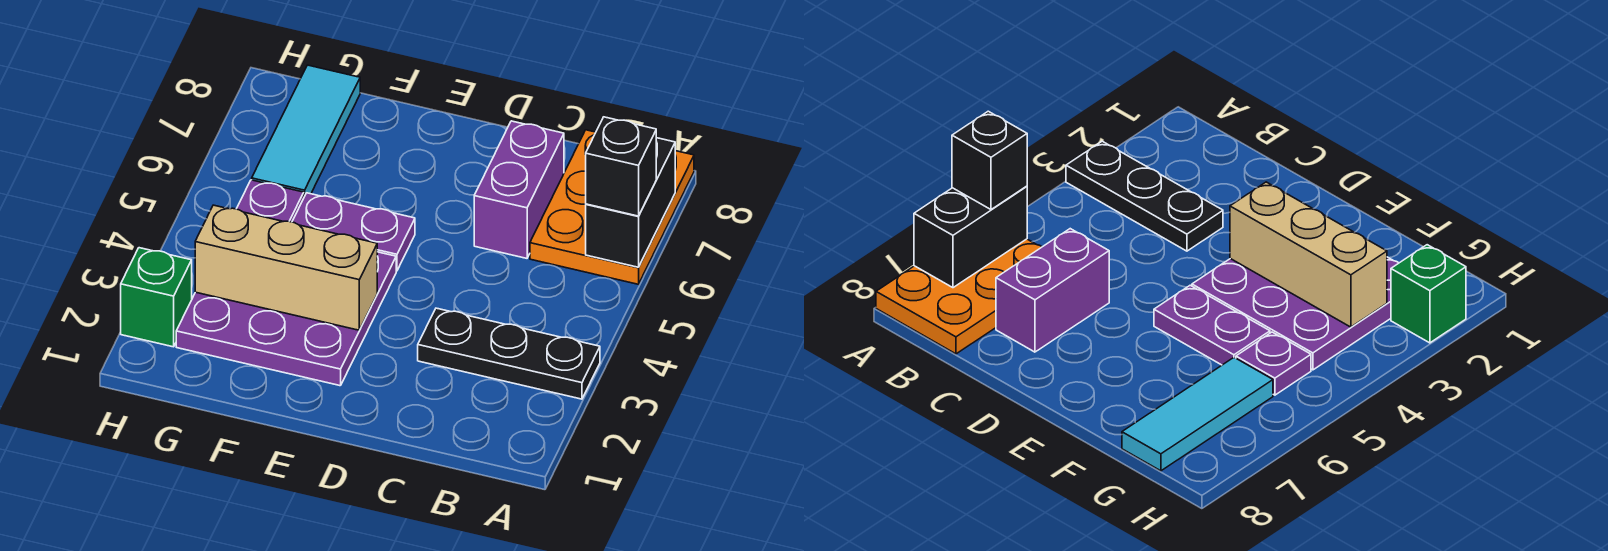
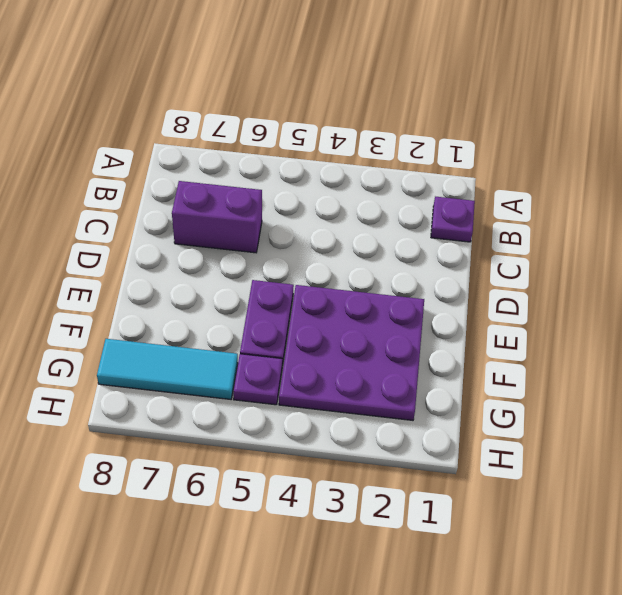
purple 1x1 plate [431,197,475,242] -> none
none -> black 1x3 plate [418,308,600,399]
none -> orange 2x3 plate [530,130,694,284]

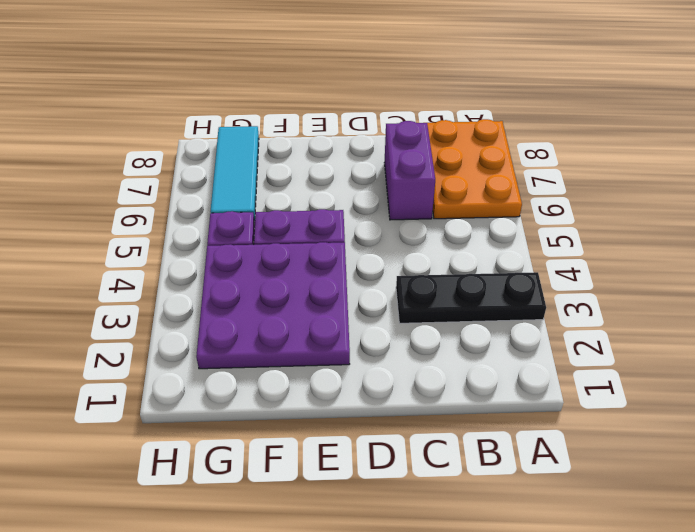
none -> green 1x1 brick [121,248,192,347]
none -> black 1x2 brick [586,138,675,267]

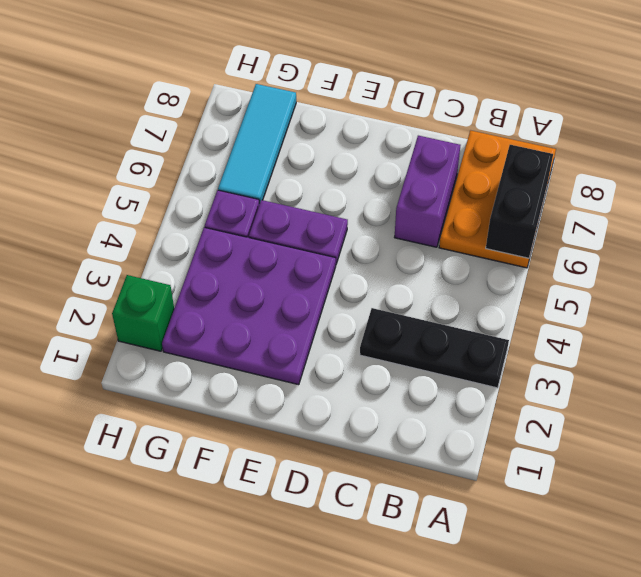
none -> tan 1x3 brick [195,205,377,330]
none -> black 1x1 brick [586,117,656,216]

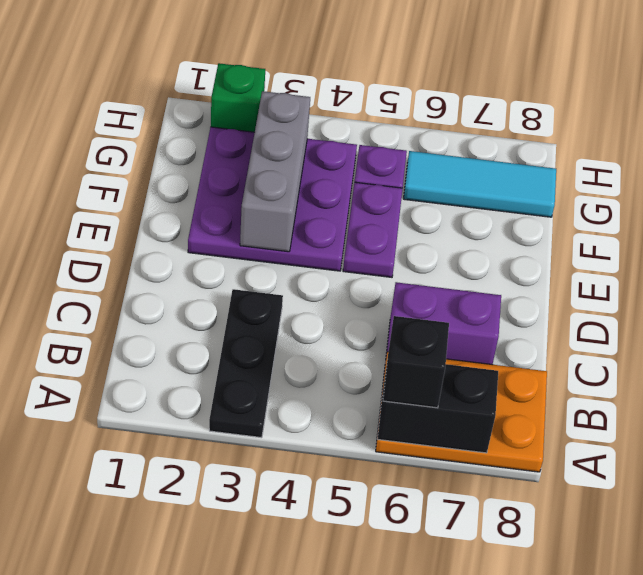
grey 1x3 brick [240,91,310,252] -> tan 1x3 brick [195,205,377,330]

